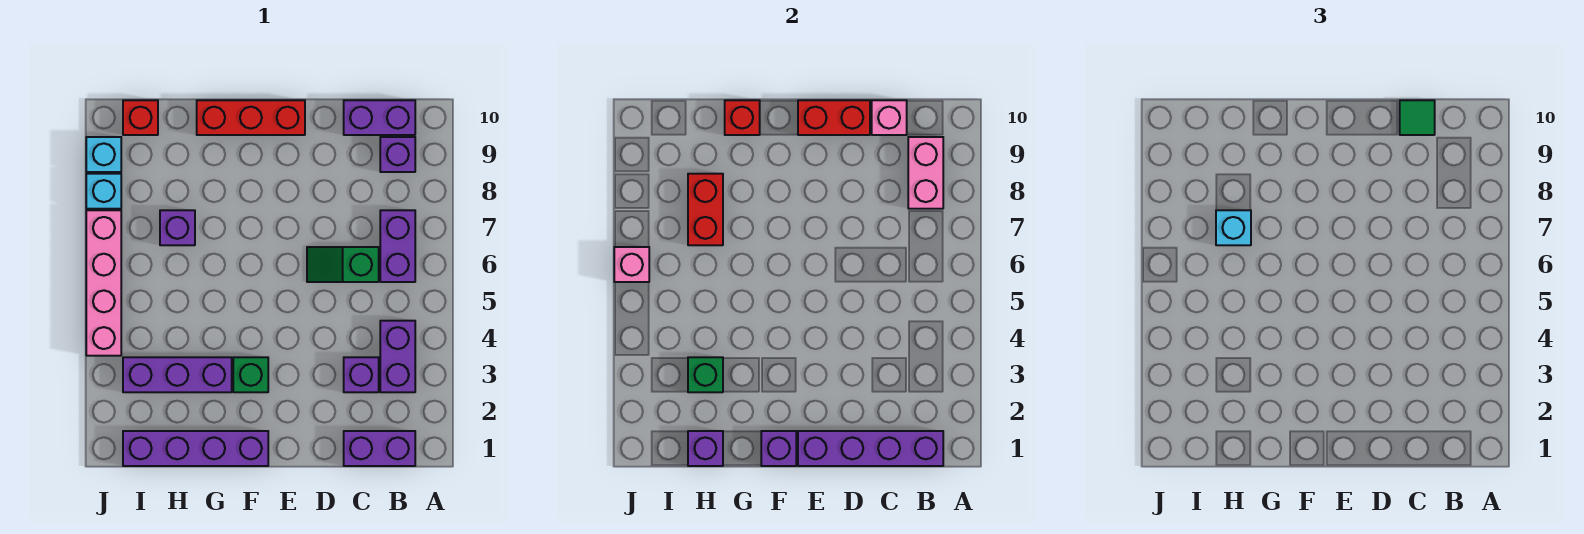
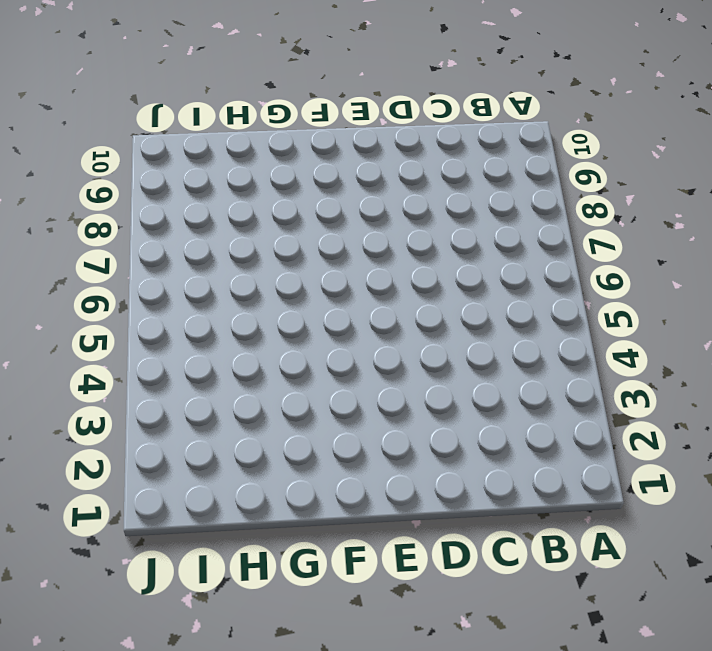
none -> purple 1x2 brick [344,431,415,466]
none -> purple 1x2 brick [380,321,415,392]
none -> purple 1x2 brick [380,210,415,282]

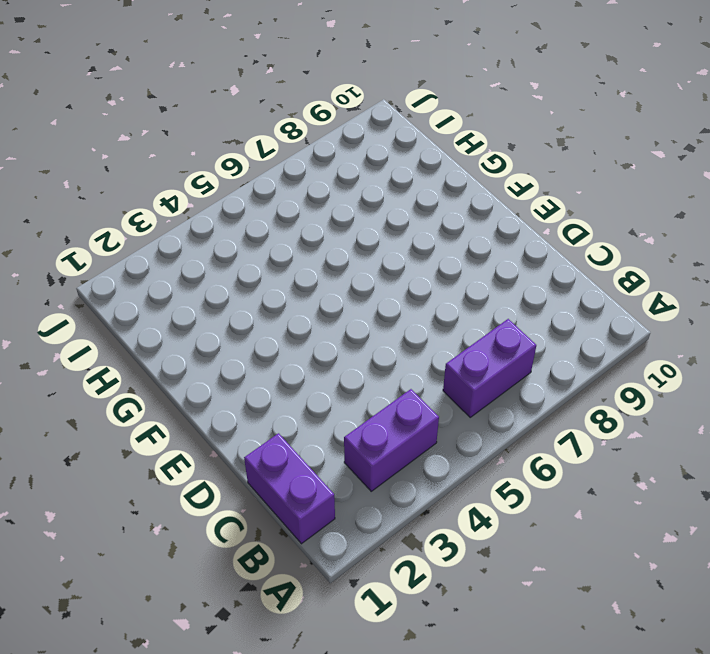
none -> purple 1x1 brick [380,137,415,172]
none -> purple 1x2 brick [344,100,415,135]
none -> purple 1x1 brick [344,357,379,392]

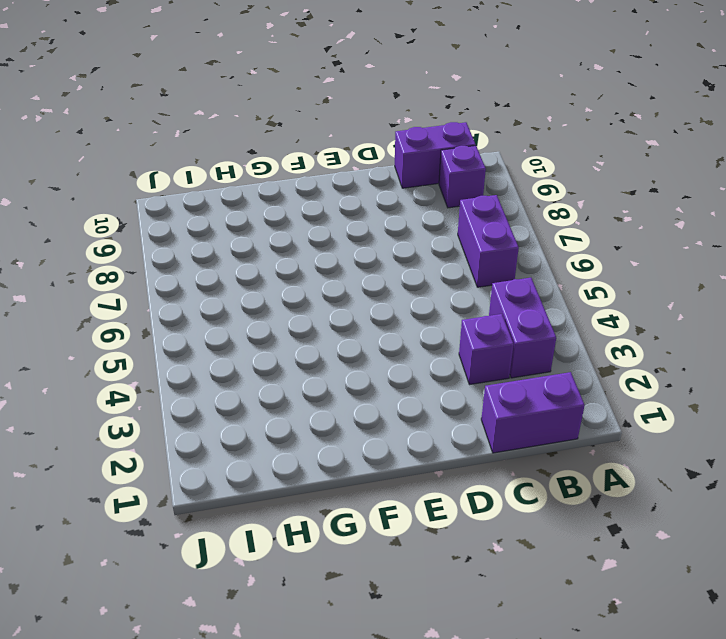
none -> green 1x2 slope [307,247,379,282]
none -> red 1x3 brick [197,100,305,135]
none -> purple 1x4 brick [123,431,268,466]

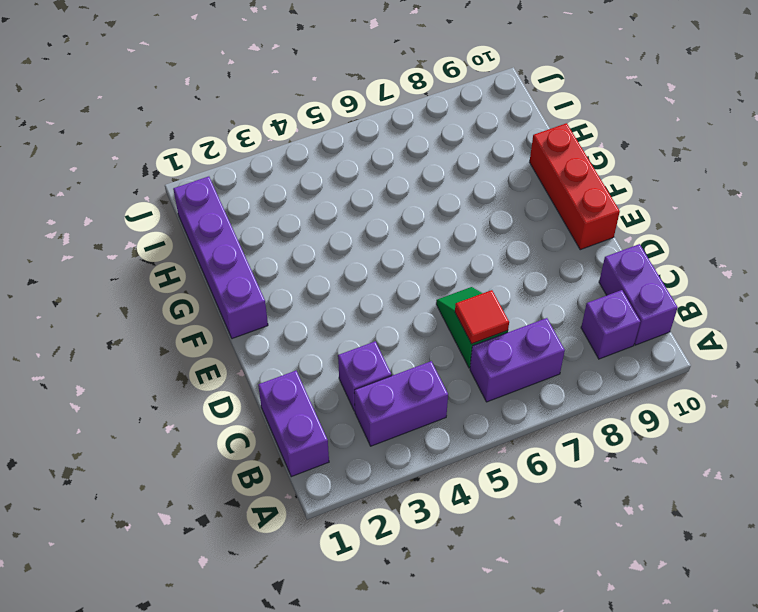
red 1x1 tile [455,290,509,344] -> none
none -> green 1x1 brick [233,357,268,392]
none -> purple 1x3 brick [123,357,232,392]
none -> purple 1x1 brick [160,210,195,245]

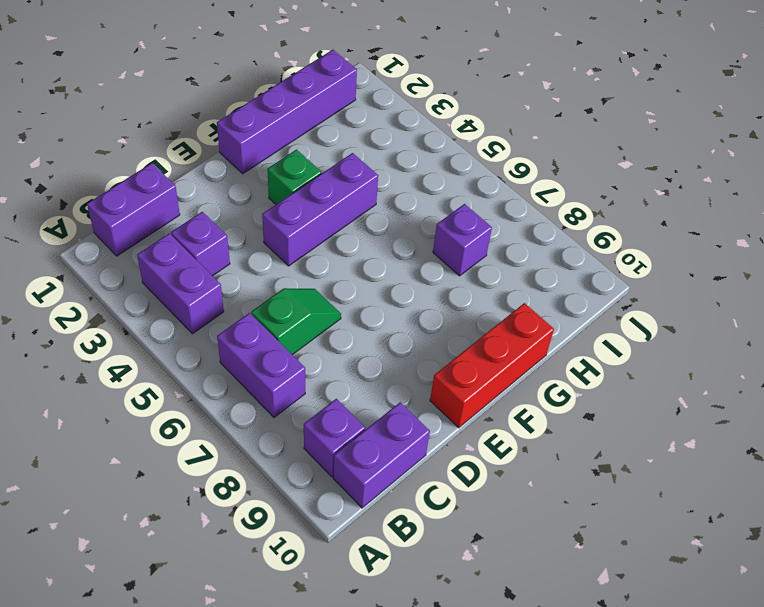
purple 1x3 brick [262,153,378,266] -> purple 1x3 brick moved to [123,357,232,392]
none -> red 1x1 brick [123,100,158,135]
none -> pink 1x4 brick [86,210,121,356]
none -> cyan 1x1 brick [86,174,121,209]

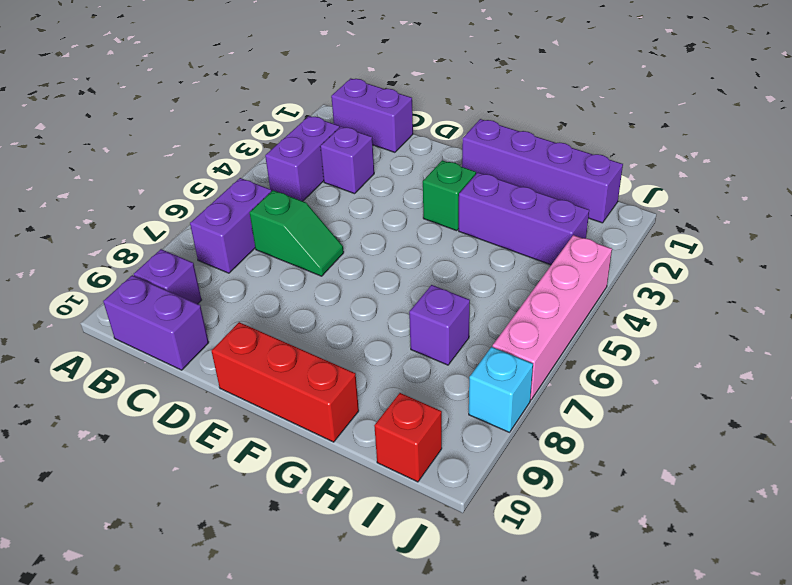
none -> cyan 1x1 brick [86,137,121,172]
none -> purple 1x4 brick [798,431,943,466]
none -> pink 1x2 brick [908,137,943,209]

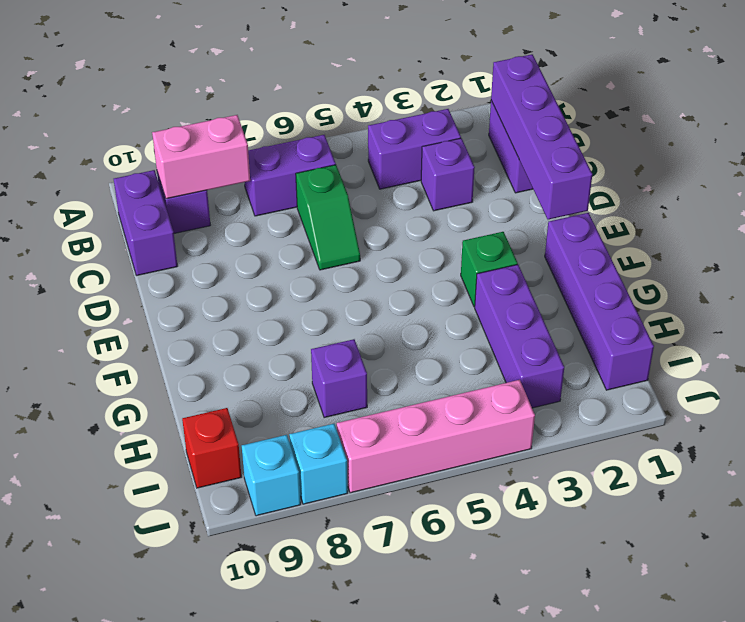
none -> red 1x3 brick [197,100,305,135]
none -> pink 1x1 brick [872,100,907,135]
none -> red 1x2 brick [798,100,870,135]

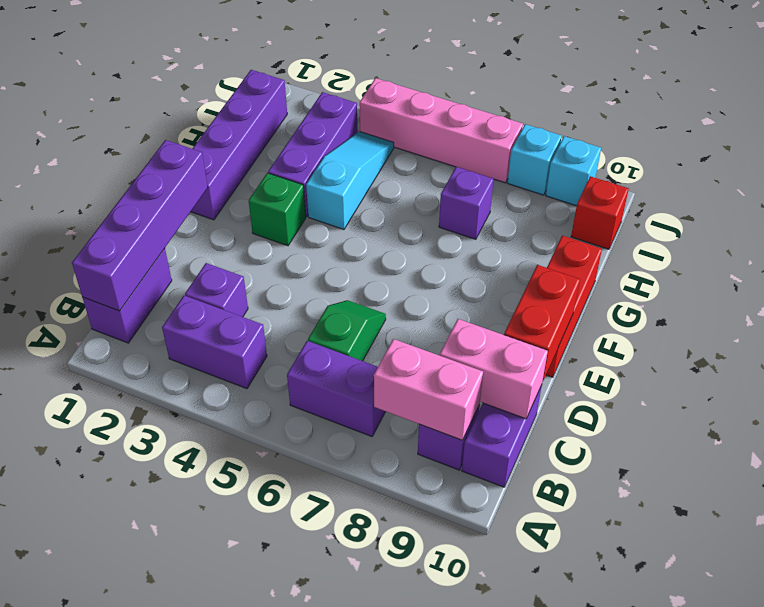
pink 1x2 brick [440,319,548,419] -> pink 1x1 brick [872,100,907,135]
cyan 1x3 slope [306,131,394,230] -> none
none -> purple 1x1 brick [761,431,796,466]
none -> red 1x1 brick [725,100,760,135]
none -> purple 1x1 brick [688,431,723,466]

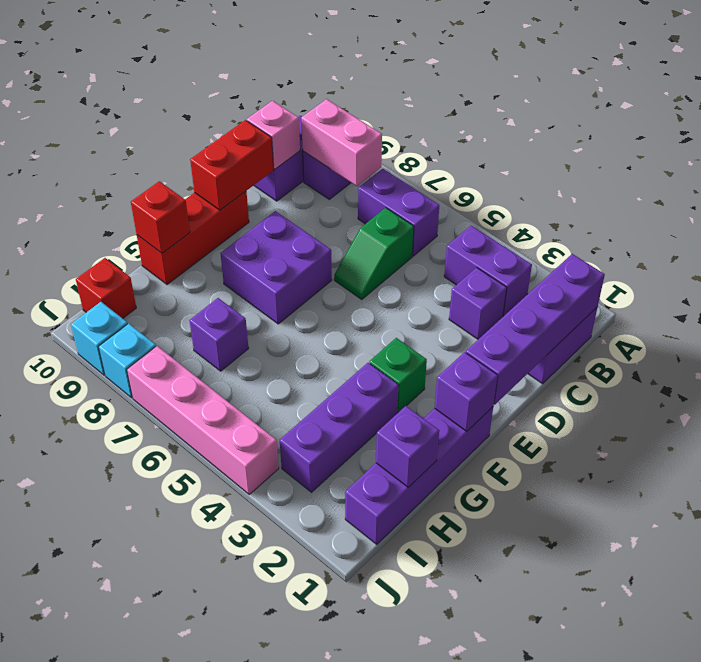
purple 2x2 brick [220,211,332,324] -> none
none -> green 1x1 brick [688,357,723,392]
none -> red 1x2 brick [688,174,723,245]
none -> pink 1x1 brick [614,247,649,282]

